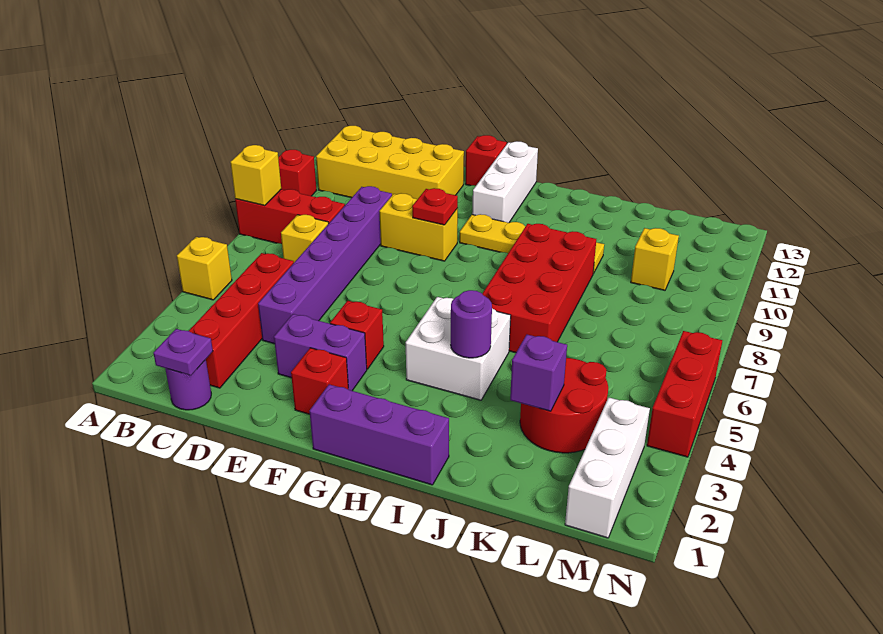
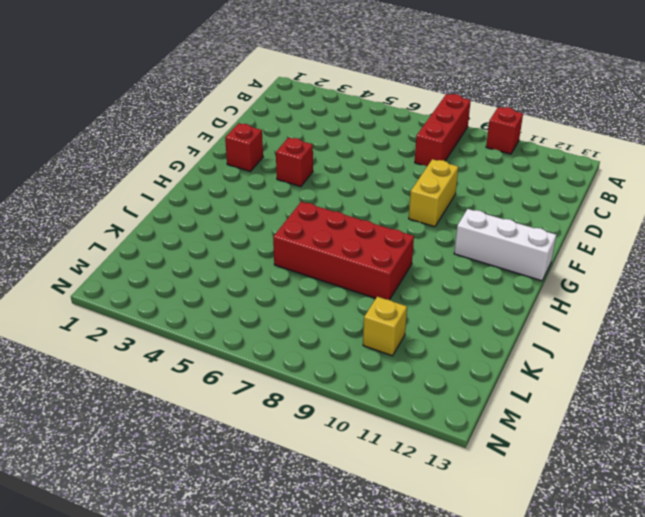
none -> yellow 1x1 brick [177,237,232,300]
none -> yellow 2x4 brick [316,126,464,199]
none -> purple 1x1 round brick [165,360,211,410]

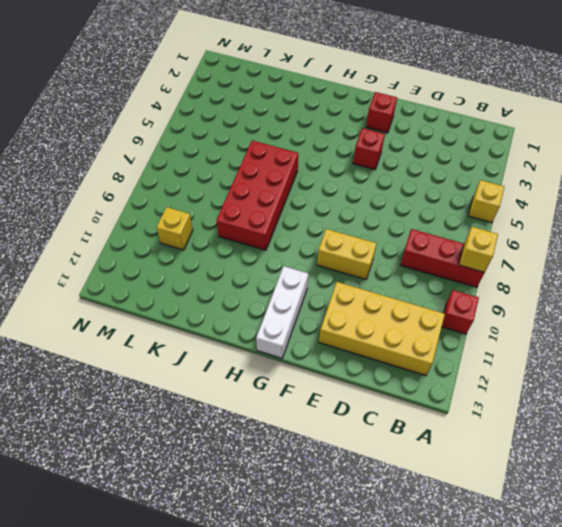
none -> purple 1x1 round brick [165,360,211,410]
none -> red 1x4 brick [189,253,294,388]
none -> yellow 1x1 brick [281,215,329,262]

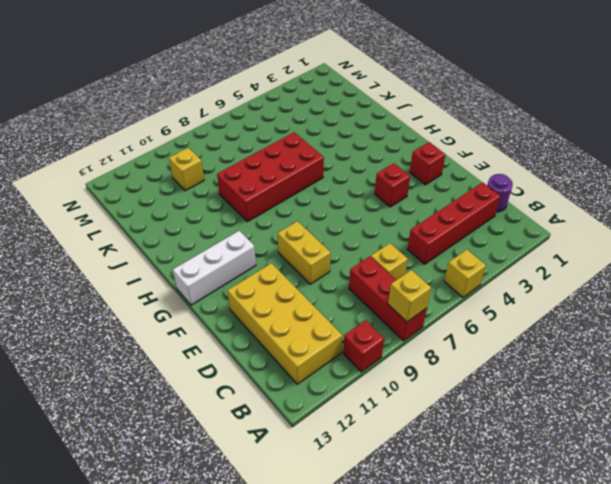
none -> purple 1x6 brick [258,186,392,344]
none -> purple 1x2 brick [274,314,367,391]
none -> red 1x1 brick [465,135,507,186]

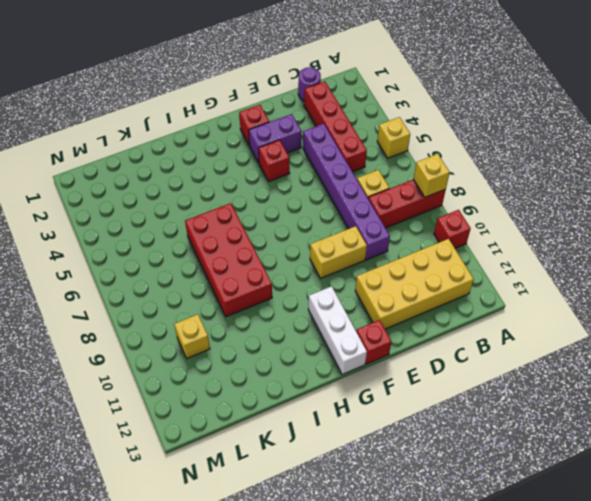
none -> purple 1x3 brick [310,384,449,485]
none -> yellow 1x4 plate [460,214,604,274]
none -> white 2x2 brick [406,297,511,400]

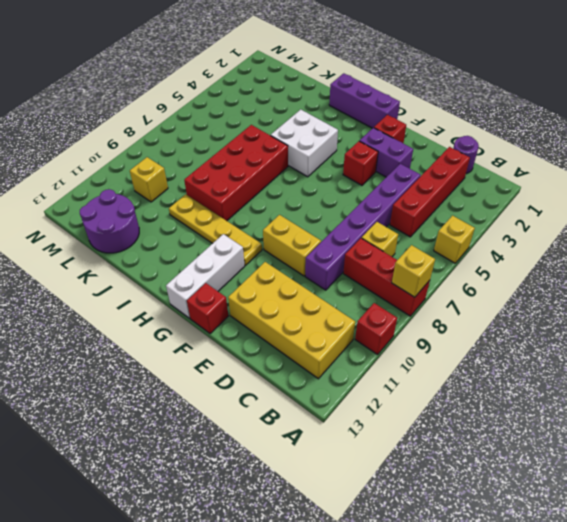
purple 2x2 round brick [80,189,139,253] -> none
none -> red 2x2 round brick [520,358,608,453]
none -> white 1x3 brick [565,398,650,538]
none -> red 1x3 brick [647,331,722,457]

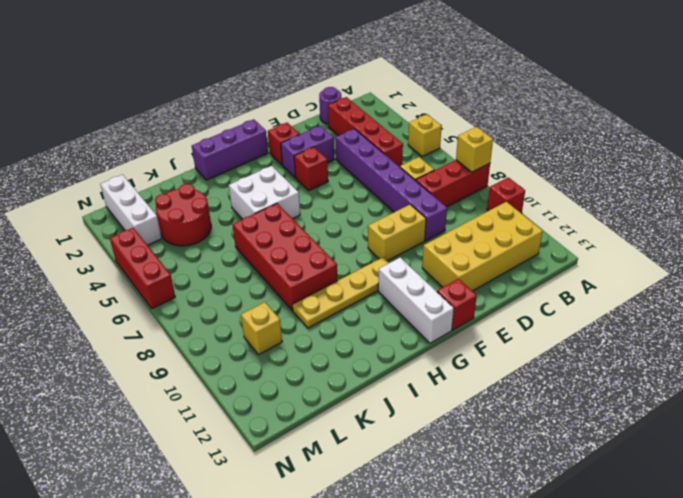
none -> purple 1x1 plate [153,329,213,375]
none -> red 1x1 plate [412,188,458,225]
none -> purple 1x1 round brick [451,290,492,358]

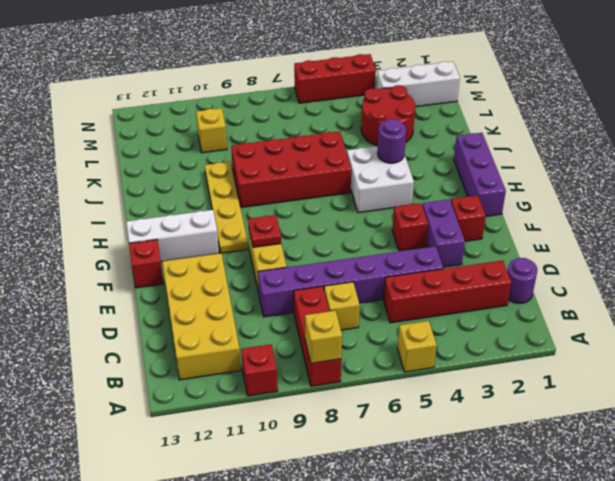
none -> purple 1x1 plate [153,329,213,375]
none -> purple 1x1 brick [510,335,567,411]

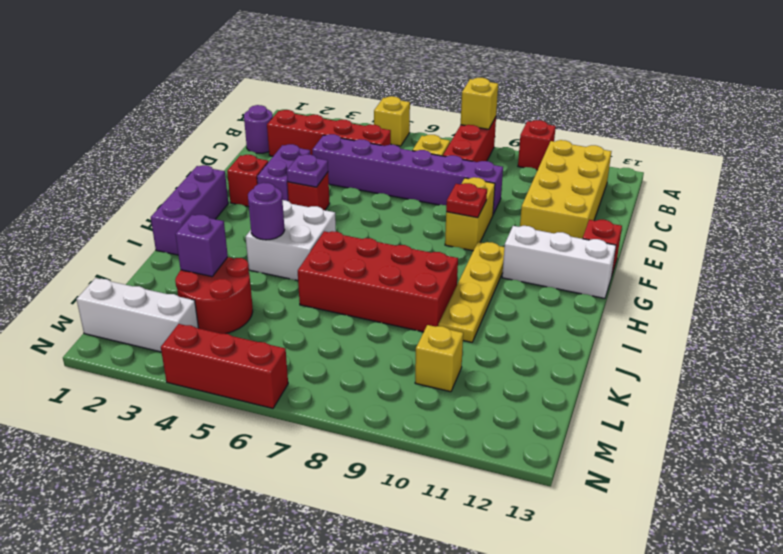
purple 1x1 plate [287,154,328,187] -> purple 1x1 plate moved to [153,329,213,375]

